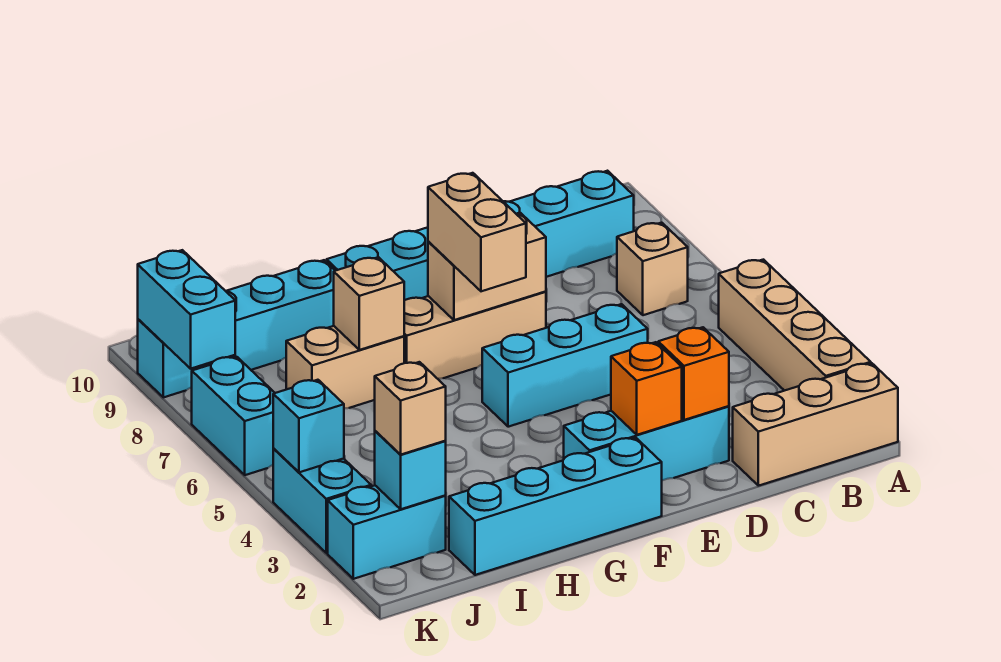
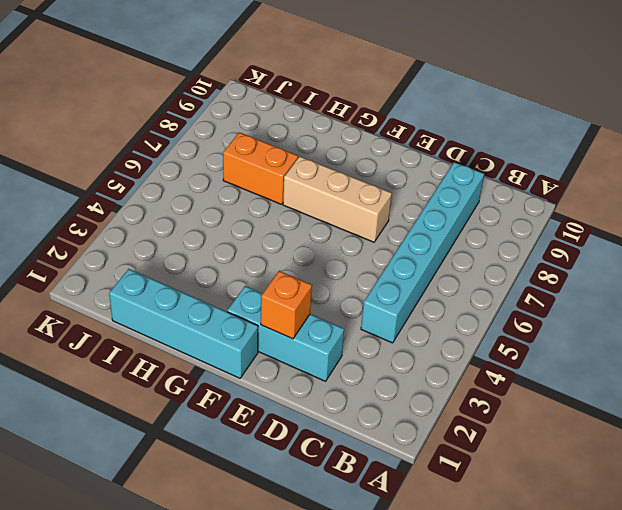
cyan 1x6 brick [361,162,484,343] -> cyan 1x6 brick turned to [327,171,634,301]
orange 1x2 brick [223,132,298,204] -> tan 1x2 brick [286,326,404,409]
none -> tan 1x3 brick [733,363,898,486]
none -> tan 1x4 brick [719,260,871,391]
none -> tan 1x1 brick [617,223,688,315]

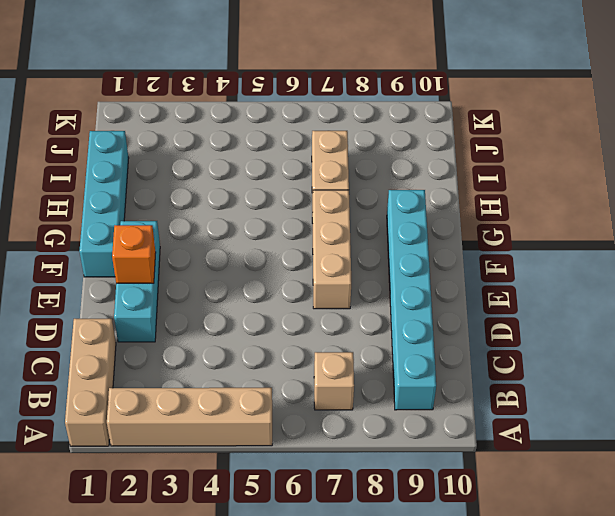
none -> cyan 1x3 brick [482,304,648,427]
none -> cyan 1x4 brick [138,260,335,397]
none -> cyan 1x2 brick [328,485,446,579]

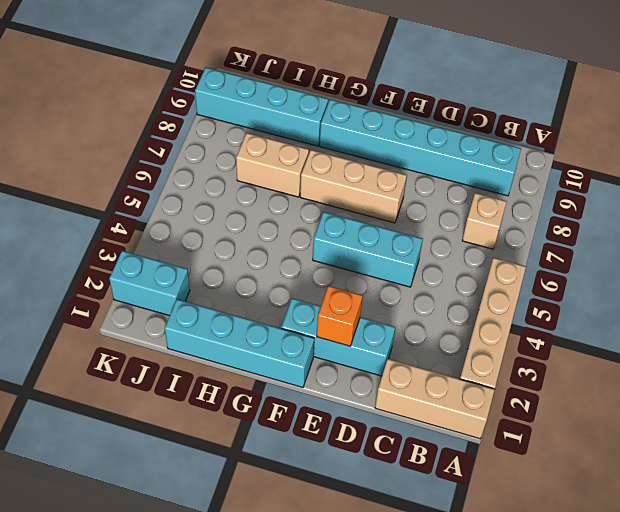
none -> cyan 1x2 brick [273,449,371,553]
none -> cyan 1x2 brick [192,357,275,475]
none -> orange 1x1 brick [658,327,729,420]

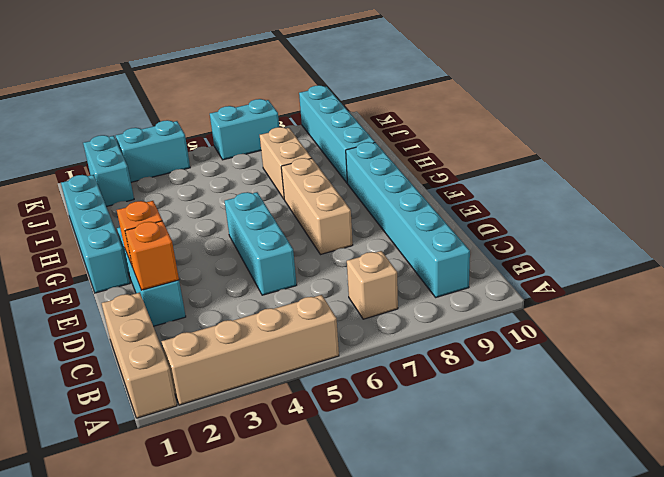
none -> tan 1x2 brick [428,212,546,320]
none -> tan 1x1 brick [334,257,404,350]
none -> cyan 1x1 brick [375,431,446,509]

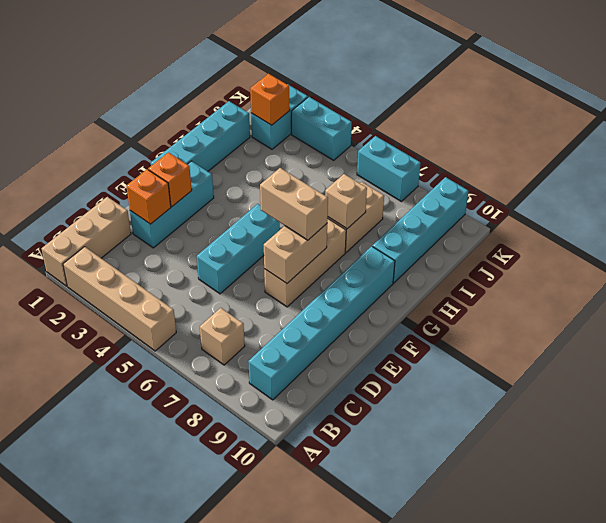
orange 1x1 brick [250,74,290,125] -> cyan 1x1 brick [375,431,446,509]
none -> cyan 1x1 brick [273,380,344,472]
none -> cyan 1x2 brick [138,250,235,369]
none -> tan 1x1 brick [375,362,446,455]

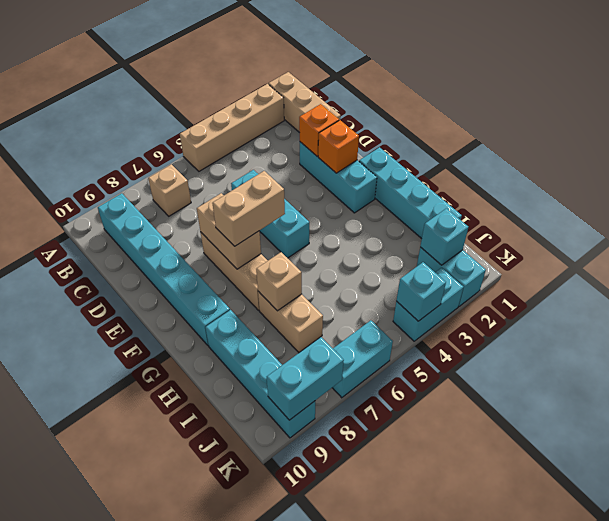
none -> tan 1x1 brick [375,362,446,455]

